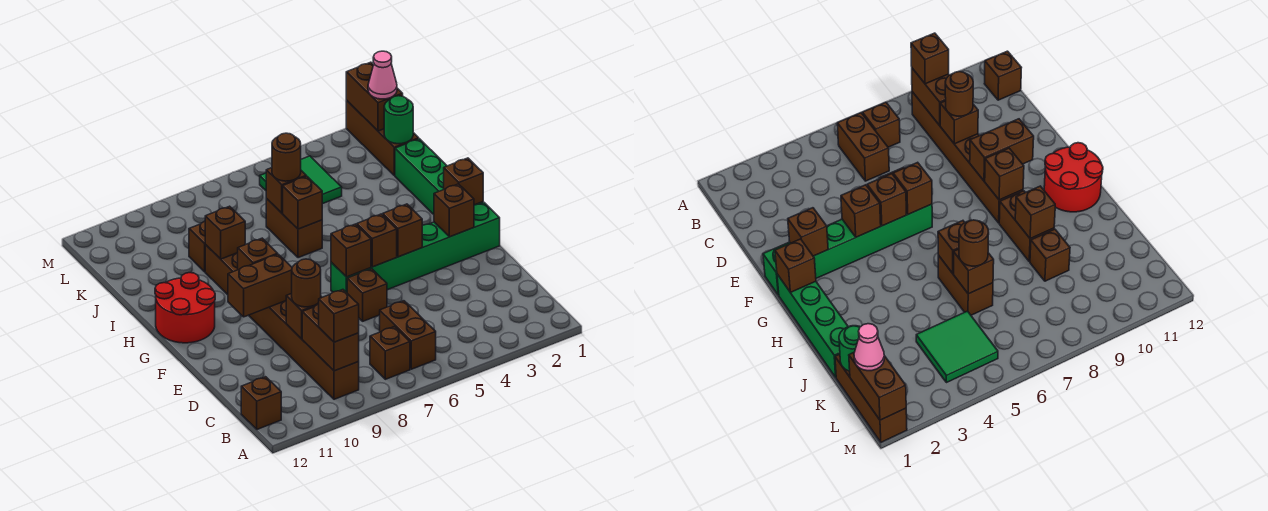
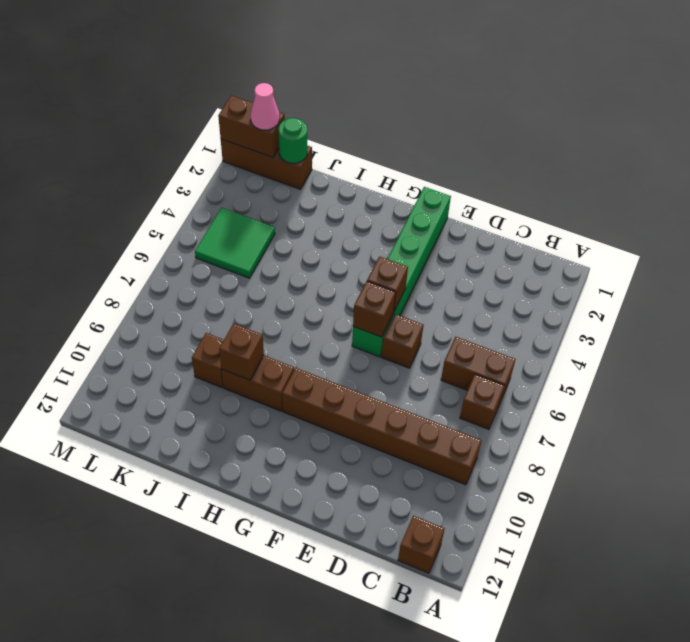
none -> green 1x4 brick [395,139,483,214]
none -> red 2x2 round brick [155,273,215,343]
none -> brown 1x2 brick [266,199,322,258]
none -> brown 1x2 brick [302,304,359,371]

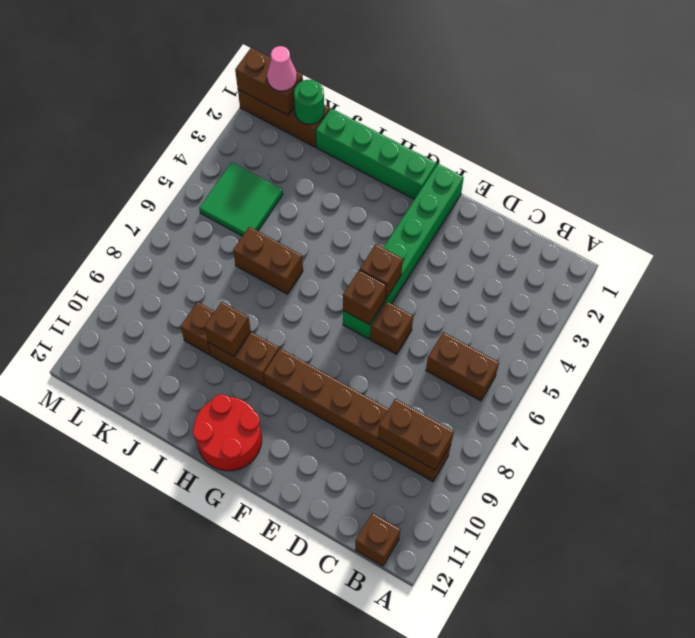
none -> brown 1x1 brick [370,327,410,379]
none -> brown 1x1 brick [286,294,322,339]
none -> brown 1x1 brick [434,184,474,237]
none -> brown 1x1 brick [383,204,422,257]

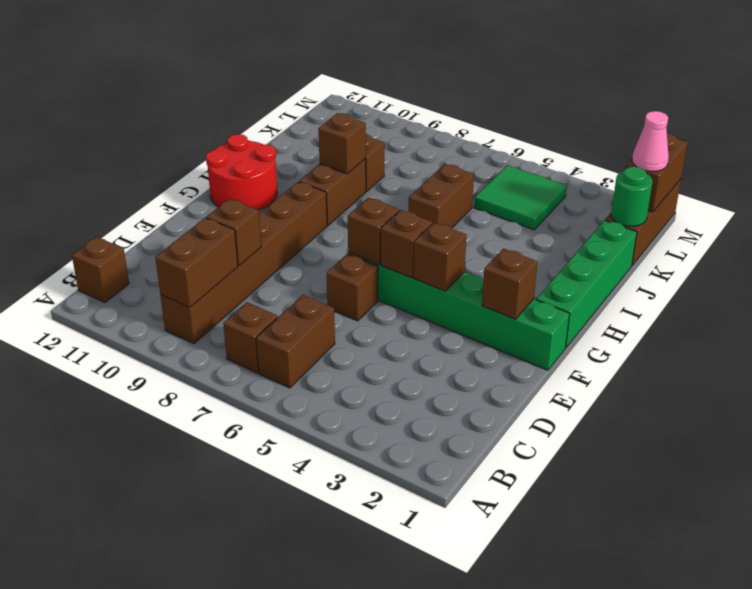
none -> brown 1x2 brick [228,254,292,317]
none -> brown 1x1 brick [444,158,483,205]
none -> brown 1x1 brick [238,238,277,270]
none -> brown 1x1 brick [283,176,322,229]

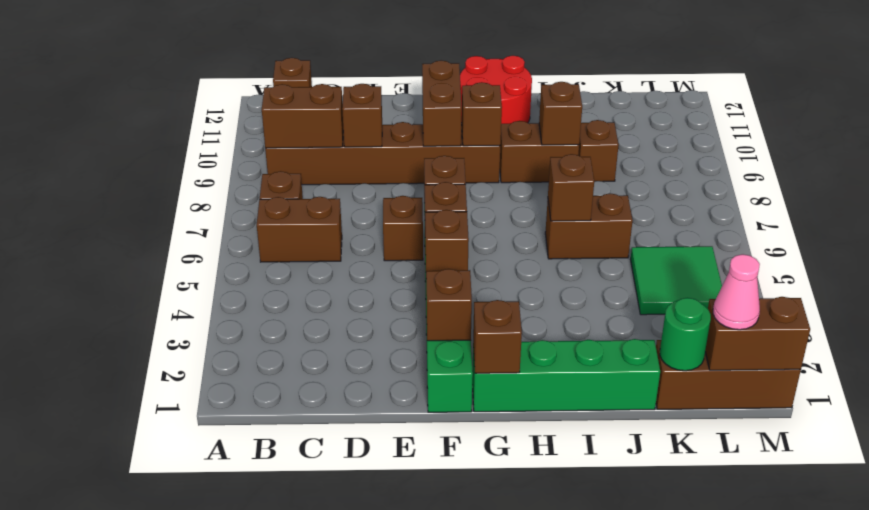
none -> brown 1x1 brick [266,168,306,213]
none -> brown 1x1 brick [319,290,359,342]
none -> brown 1x1 round brick [292,259,321,307]
none -> brown 1x1 round brick [272,133,301,181]

